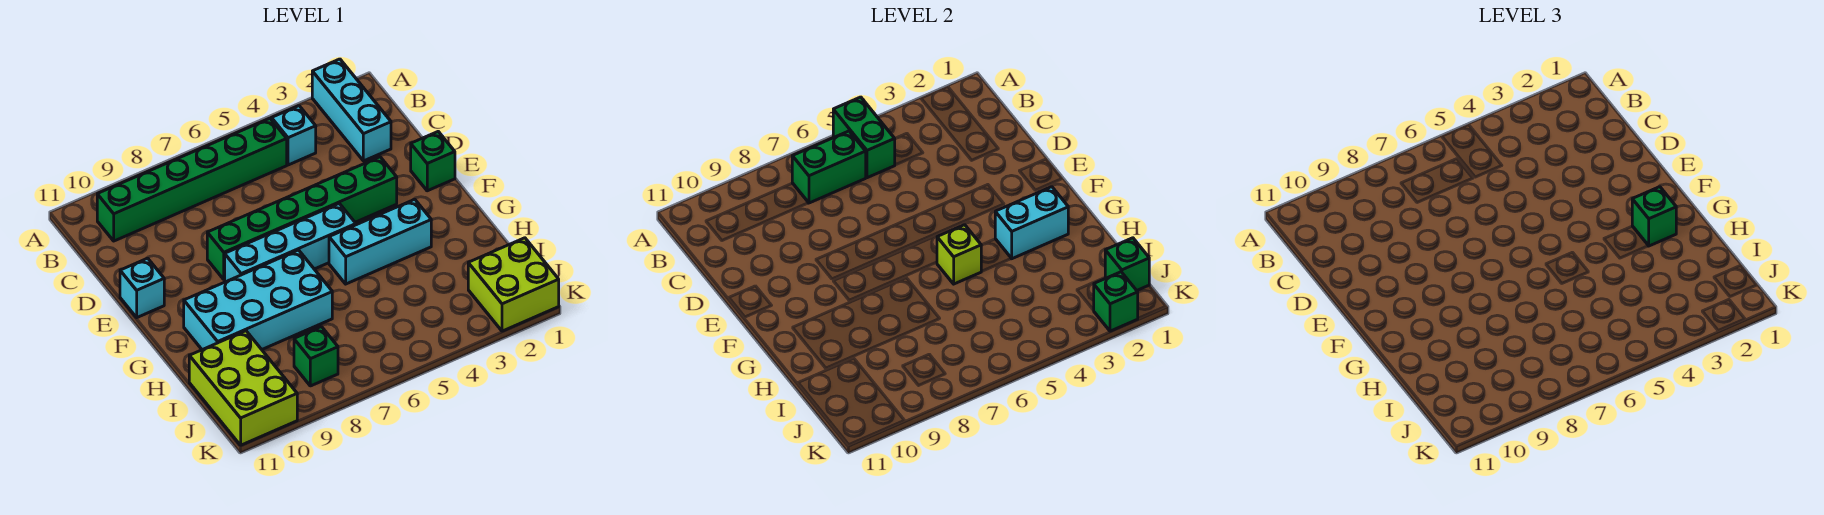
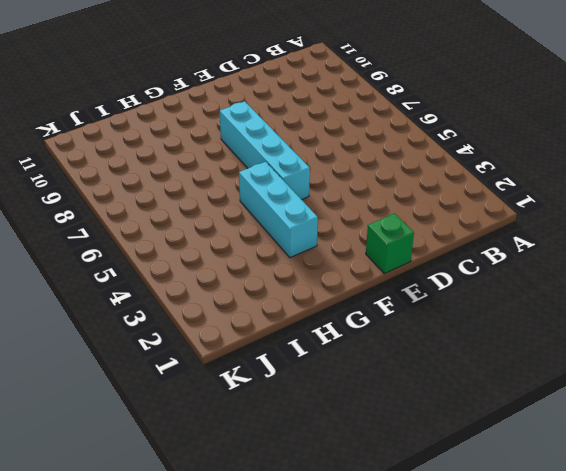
none -> cyan 1x3 brick [312,59,391,161]
none -> cyan 1x1 brick [272,106,316,165]
none -> green 1x6 brick [97,118,287,241]

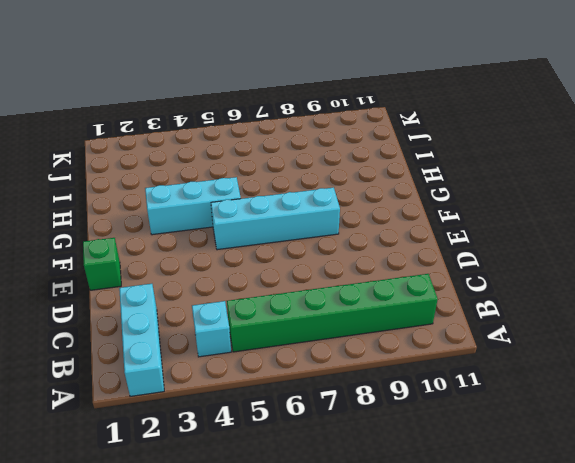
none -> green 1x6 brick [207,157,397,279]
none -> cyan 1x1 brick [120,258,164,317]
none -> cyan 2x4 brick [184,250,332,350]

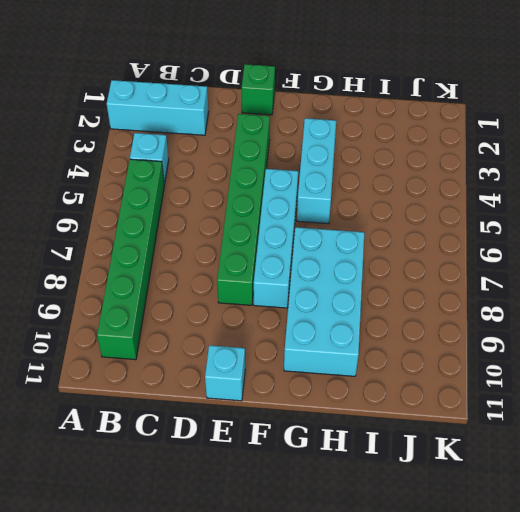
none -> lime 2x3 brick [189,331,297,445]
none -> lime 2x2 brick [468,238,559,331]
none -> green 1x1 brick [294,327,338,386]

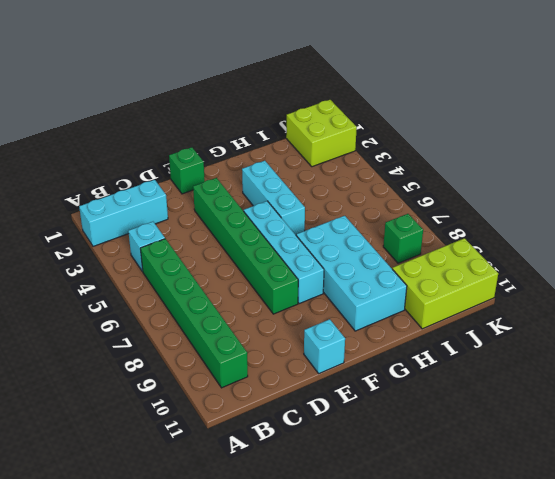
none -> green 1x2 brick [833,97,895,178]
none -> green 1x2 brick [792,131,866,203]
none -> cyan 1x2 brick [995,187,1068,259]

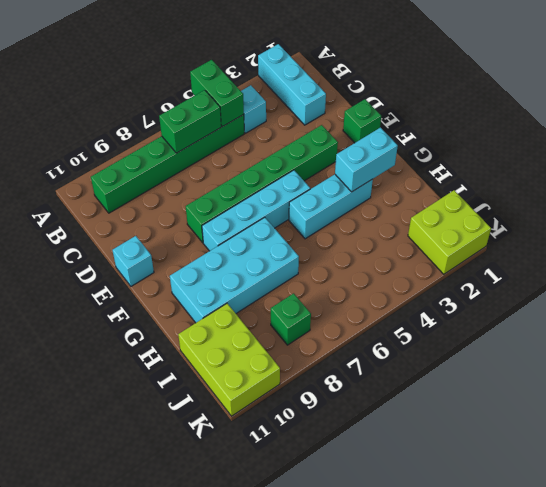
none -> lime 1x1 brick [937,225,982,284]
none -> green 1x1 brick [1105,238,1149,290]
none -> green 1x1 brick [1094,272,1138,331]

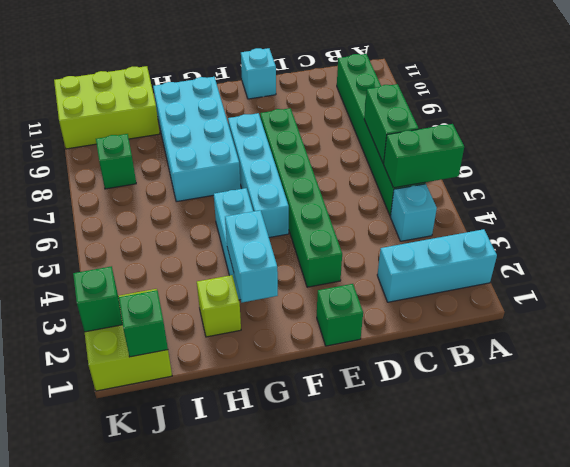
lime 1x1 brick [197,275,241,337] -> lime 1x1 brick moved to [937,225,982,284]
none -> green 1x1 brick [1632,187,1676,246]

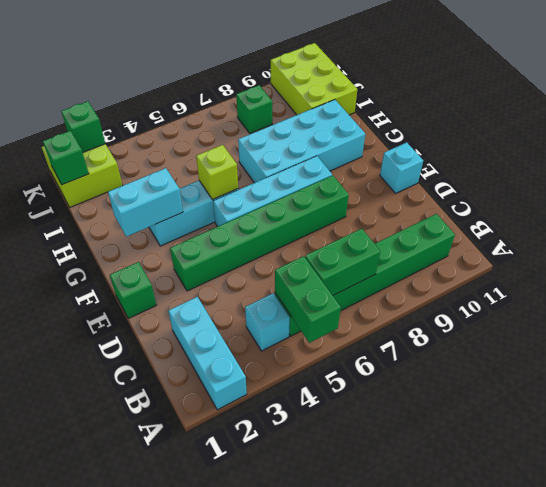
none -> green 1x1 brick [1632,187,1676,246]

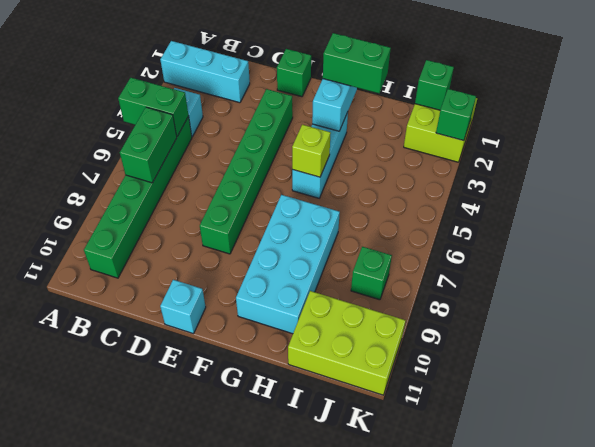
green 1x2 brick [323,33,391,93] -> green 1x1 brick [1632,187,1676,246]
none -> cyan 1x4 brick [225,203,356,282]

